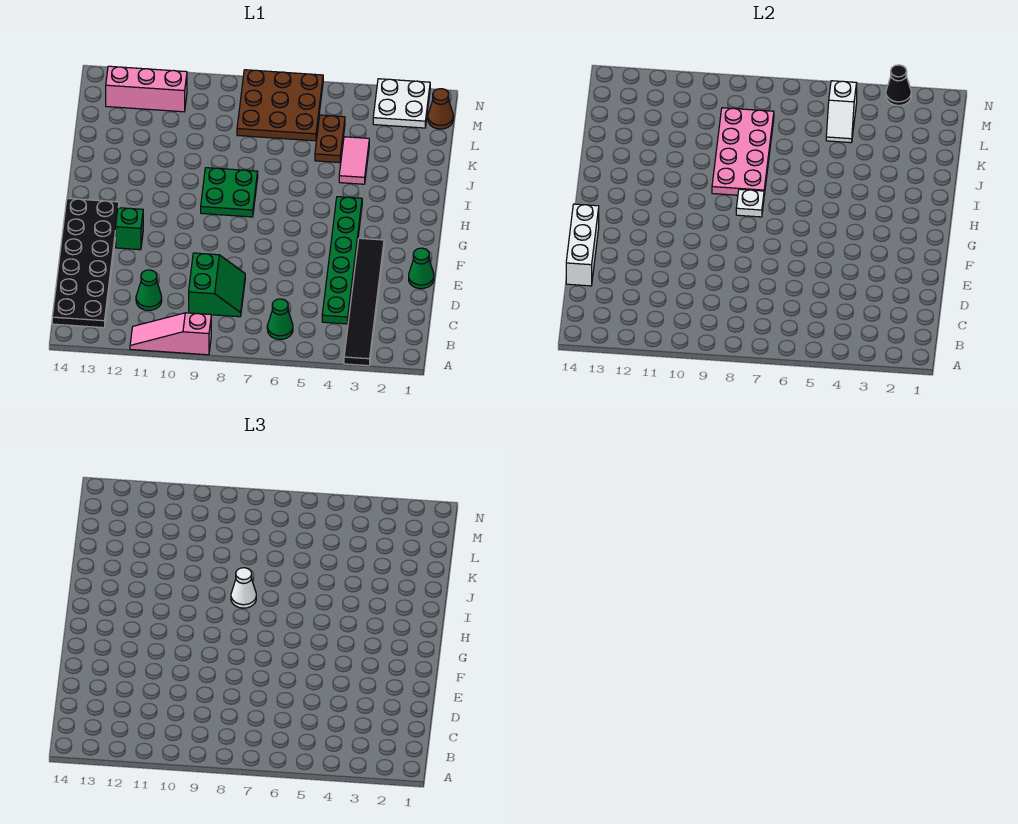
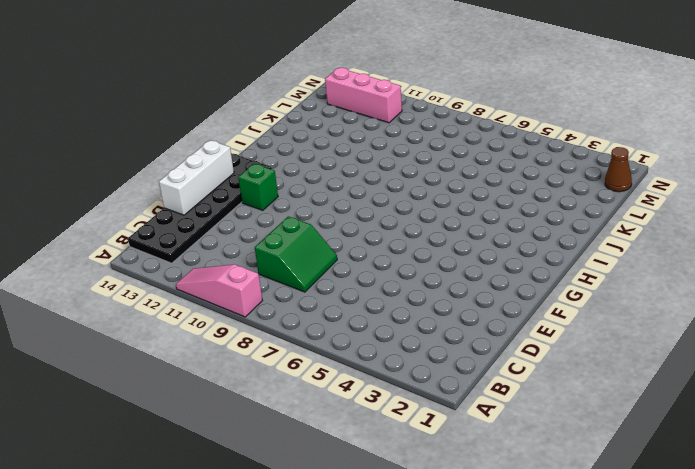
none -> black 1x6 tile [344,238,384,366]
none -> green 1x1 cone [267,299,293,339]
none -> green 1x6 plate [322,197,362,324]

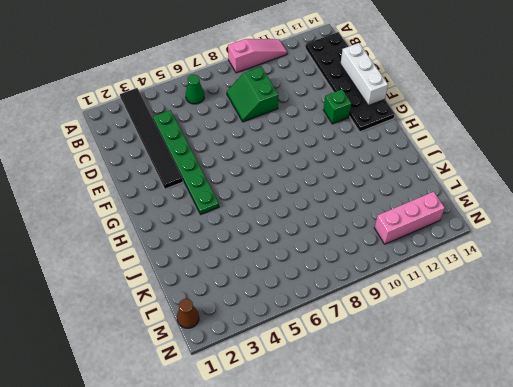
none -> green 1x1 cone [136,270,162,310]
none -> green 1x1 cone [409,248,434,289]
none -> green 2x2 plate [201,168,258,217]

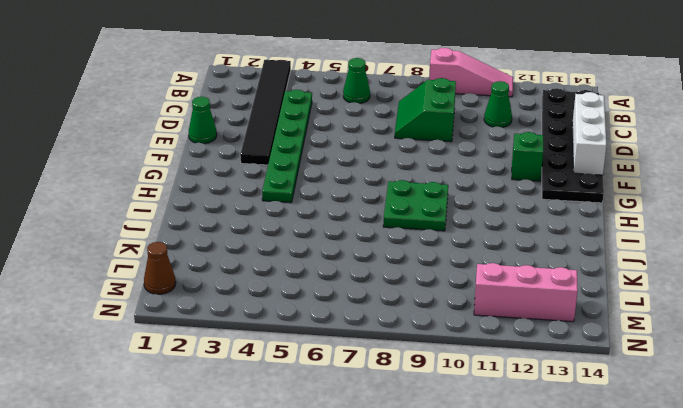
none -> pink 1x2 tile [339,137,369,184]
none -> brown 1x2 plate [315,115,345,163]
none -> brown 3x3 plate [237,70,323,141]

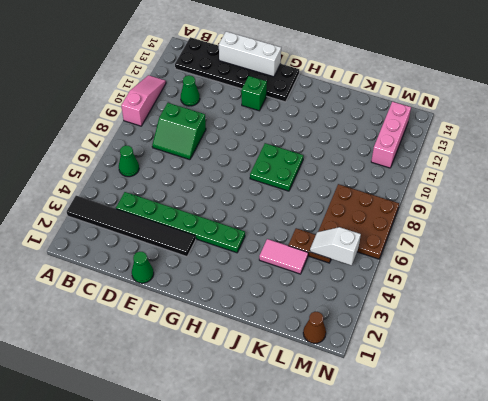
none -> white 2x2 plate [373,79,430,128]
none -> white 1x1 plate [736,189,764,217]
none -> pink 2x4 plate [712,108,774,195]

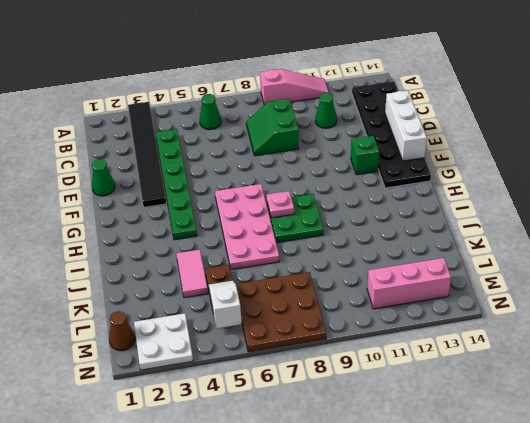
pink 2x4 plate [215,184,280,270] -> pink 2x4 plate moved to [712,108,774,195]
pink 1x1 plate [267,191,294,218] -> white 1x1 plate [736,189,764,217]
none -> black 1x1 cone [886,65,911,105]
none -> white 1x1 cone [231,568,256,608]

